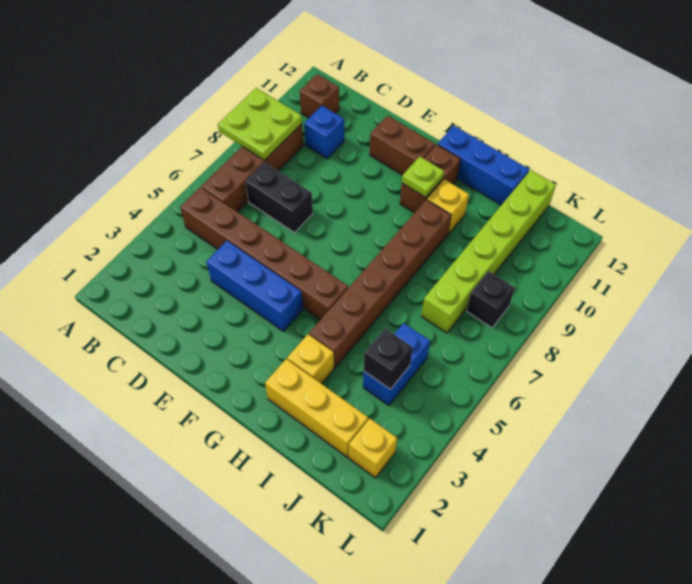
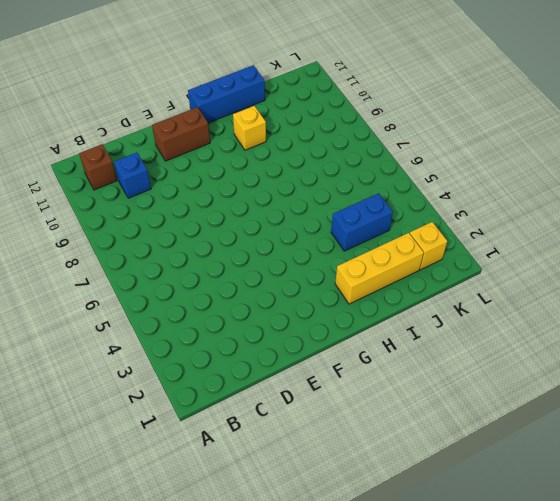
blue 1x2 brick [331,193,393,251] -> blue 1x2 brick turned to [363,323,430,406]
none -> brown 1x6 brick [180,187,348,320]
none -> brown 1x4 brick [201,124,303,212]
none -> black 1x2 brick [246,163,313,233]

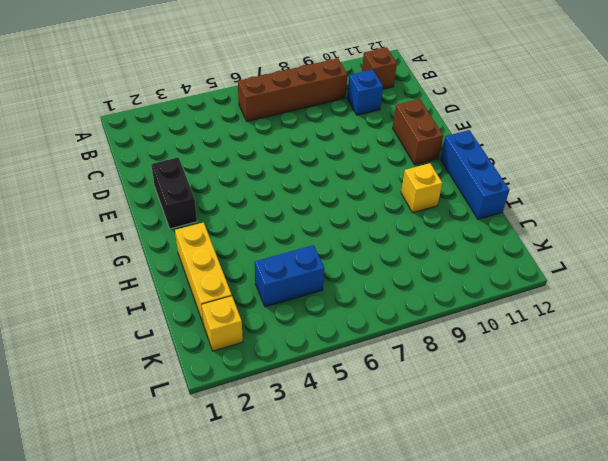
black 1x2 brick [151,157,197,229] -> black 1x2 brick moved to [246,163,313,233]
none -> brown 1x6 brick [180,187,348,320]
none -> blue 1x3 brick [207,241,303,331]
none -> brown 1x2 brick [400,145,461,213]

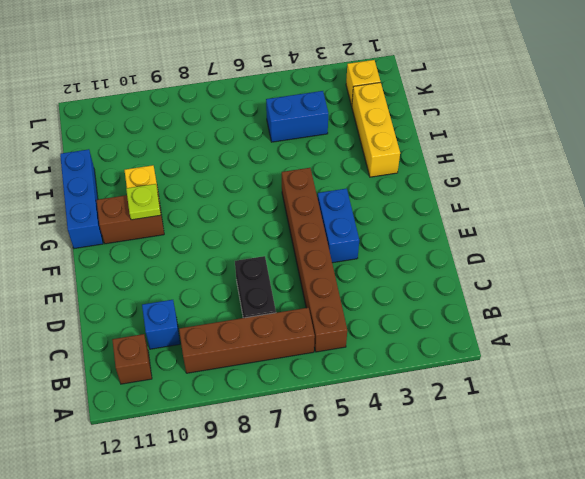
blue 1x2 brick [318,188,359,263] -> blue 1x3 brick [207,241,303,331]
none -> brown 1x2 brick [370,116,435,175]
none -> yellow 1x1 brick [287,334,334,384]
none -> brown 1x6 brick [309,200,451,368]

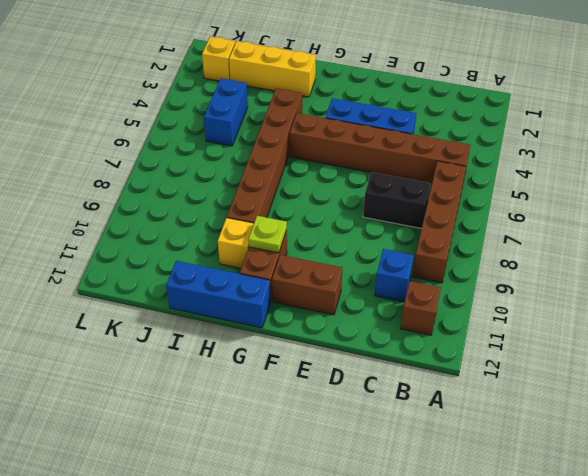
none -> yellow 1x1 brick [287,334,334,384]
none -> lime 1x6 brick [422,170,556,333]
none -> black 1x1 brick [467,271,515,328]

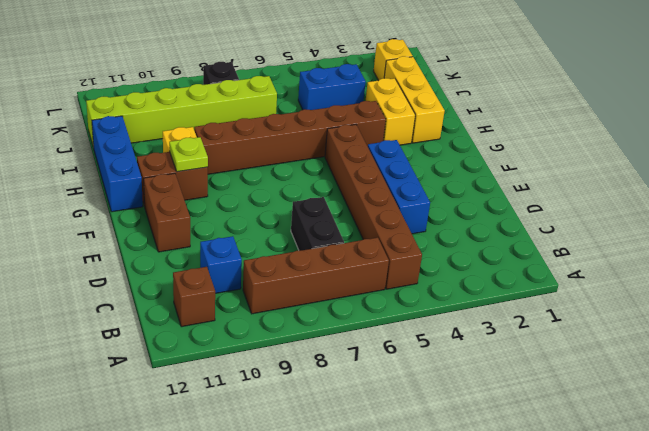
yellow 1x2 brick [366,78,415,145] -> yellow 1x1 brick [287,334,334,384]
none -> lime 2x2 plate [218,88,302,160]
none -> black 1x1 brick [364,329,413,390]

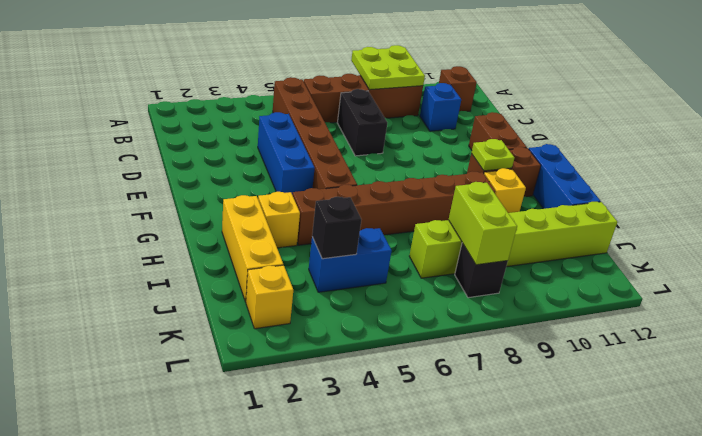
lime 1x2 brick [449,182,517,265] -> none

